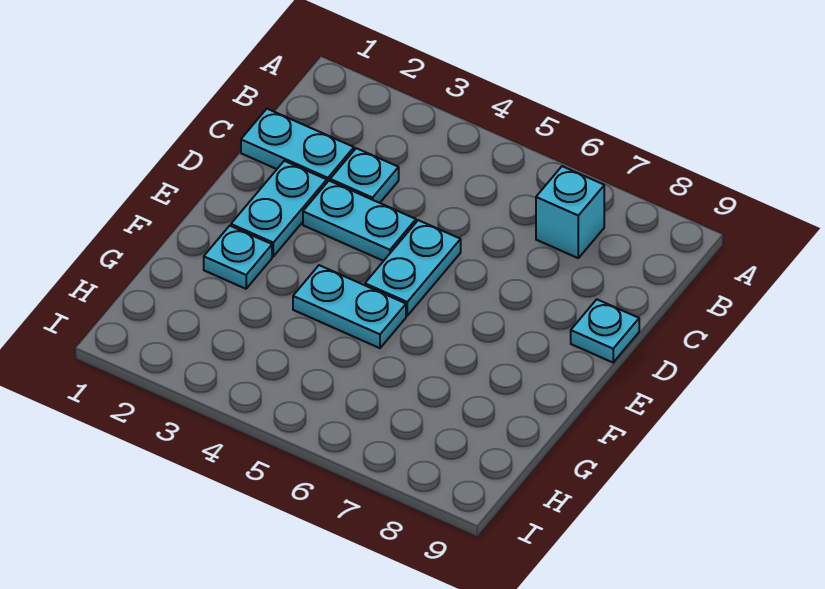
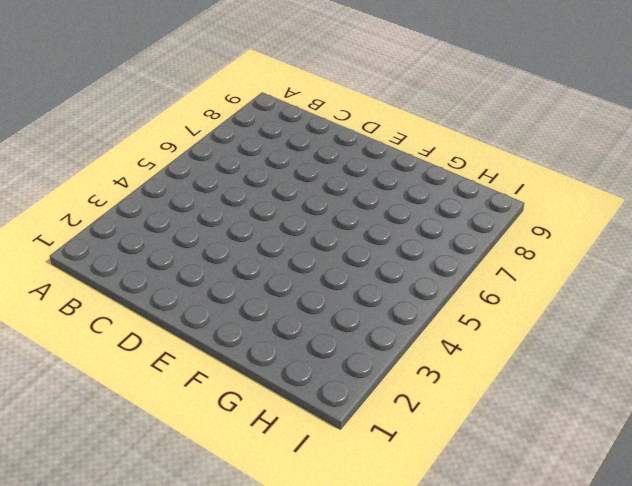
none -> cyan 1x1 brick [536,166,604,258]
none -> cyan 1x2 plate [241,109,354,182]

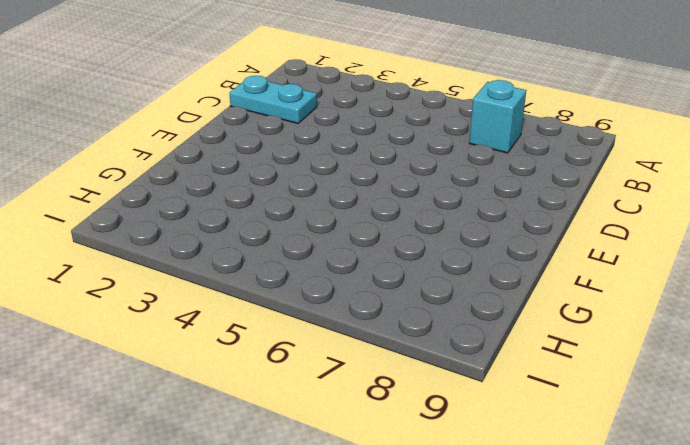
none -> cyan 1x1 plate [330,148,399,203]
none -> cyan 1x2 plate [231,161,327,256]

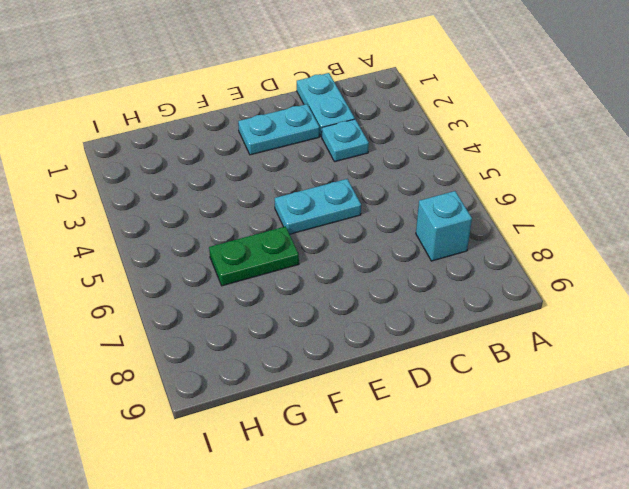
green 1x2 plate [209,226,299,286] -> none
none -> cyan 1x2 plate [303,181,416,261]
none -> cyan 1x1 plate [571,299,639,362]

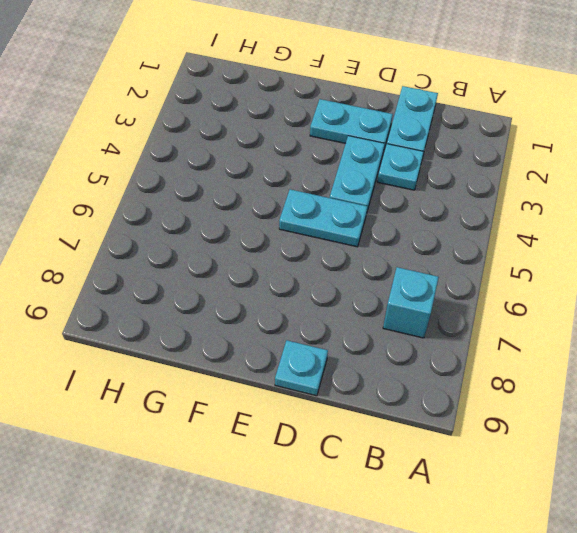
none -> cyan 1x1 plate [204,226,272,289]
none -> cyan 1x2 plate [293,265,406,348]

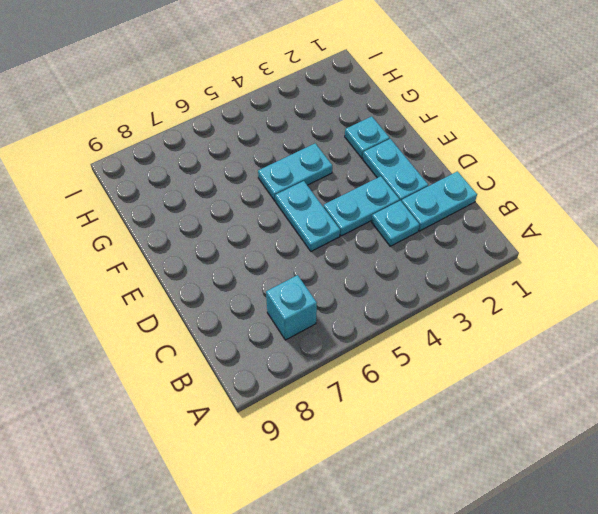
none -> cyan 1x1 plate [571,299,639,362]

